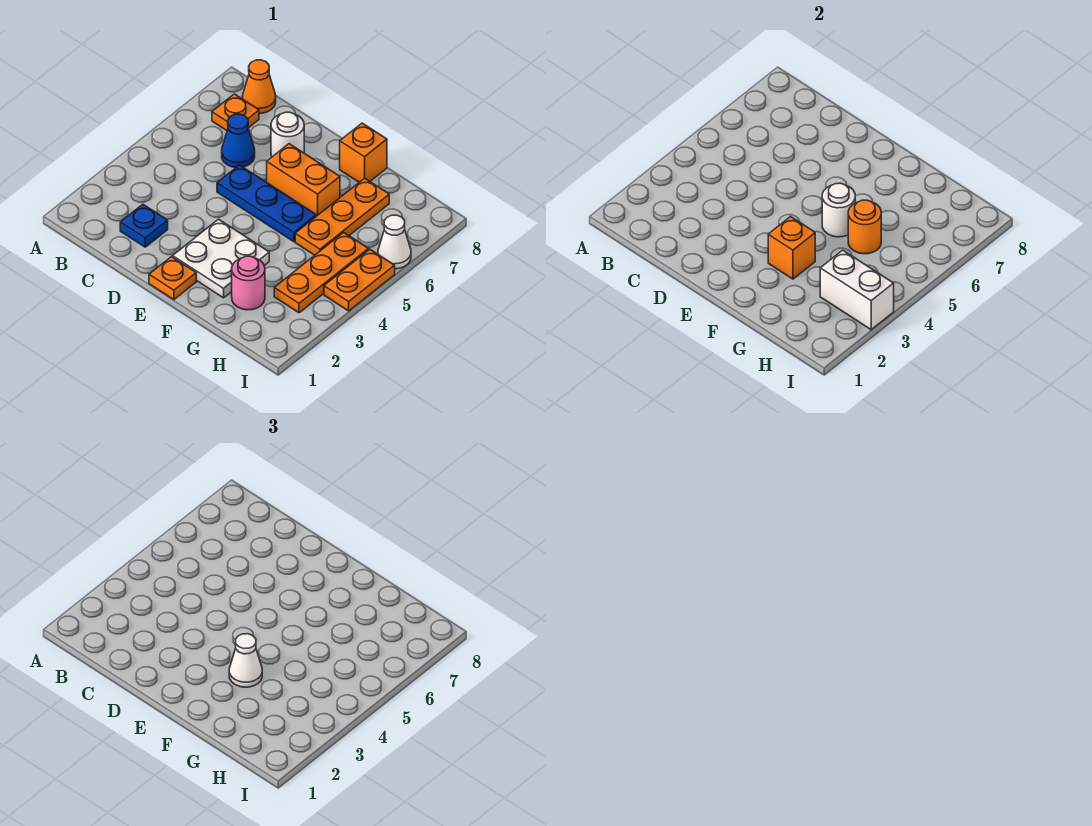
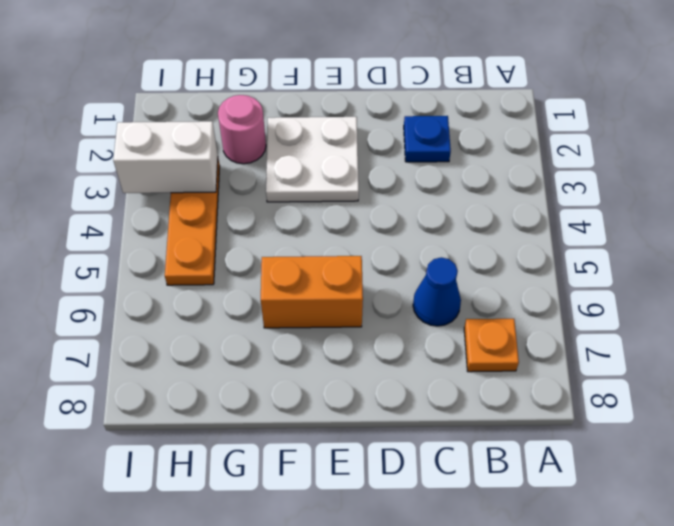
none -> orange 1x1 cone [242,60,276,113]
none -> blue 1x3 plate [217,165,316,242]
none -> white 1x1 round brick [271,112,304,157]

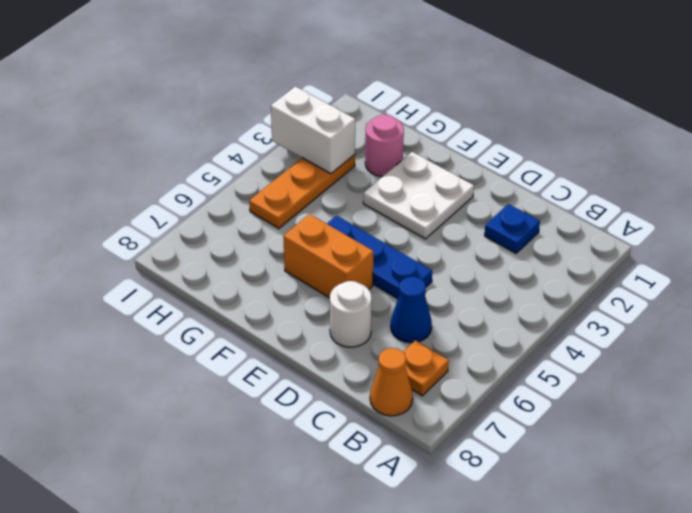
none -> orange 1x1 plate [149,257,196,300]
none -> orange 1x1 brick [340,123,387,182]
none -> orange 1x3 plate [295,178,389,255]

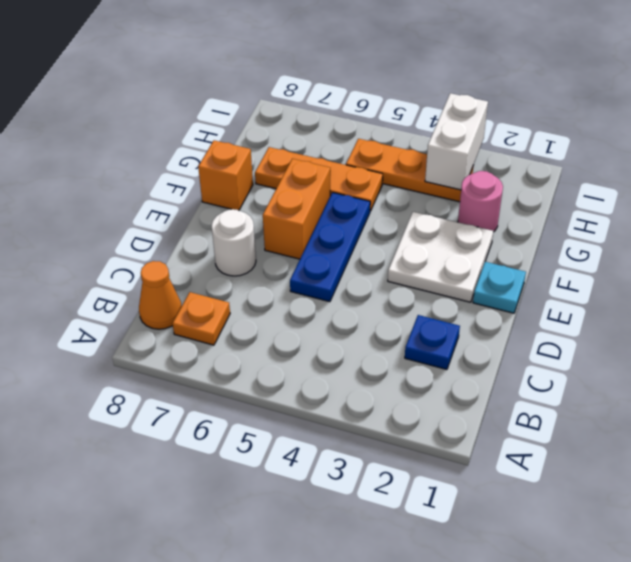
cyan 1x1 plate [473,262,526,313] -> orange 1x1 plate [149,257,196,300]
none -> blue 1x1 cone [222,114,255,168]
none -> orange 1x2 plate [324,249,395,311]
none -> white 1x1 cone [378,215,411,269]

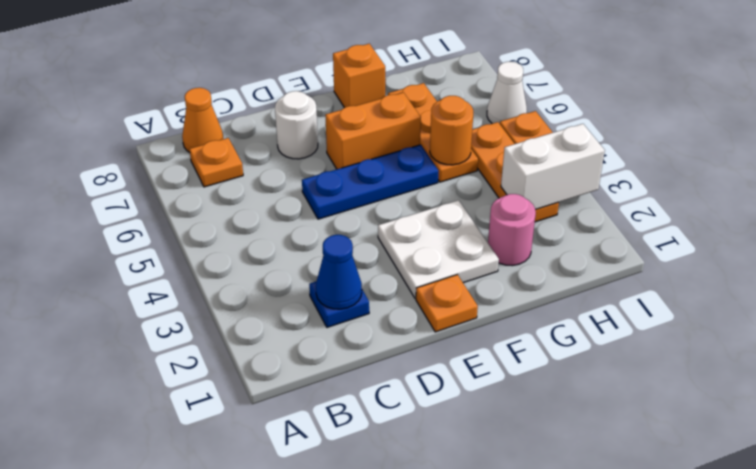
blue 1x1 cone [316,235,362,309] -> blue 1x1 cone moved to [222,114,255,168]
none -> orange 1x1 brick [768,217,815,279]
none -> white 1x1 round brick [822,183,855,237]
none -> white 1x1 cone [229,634,262,687]

